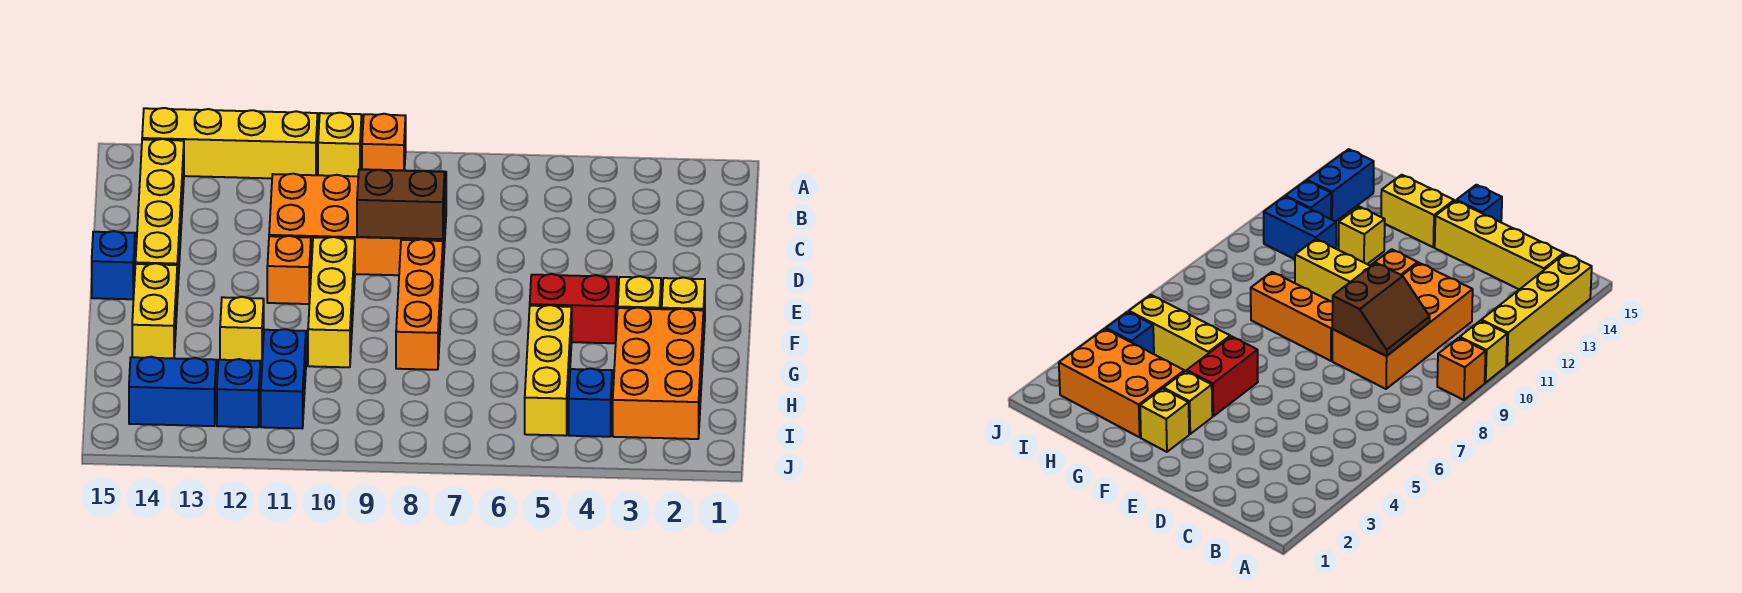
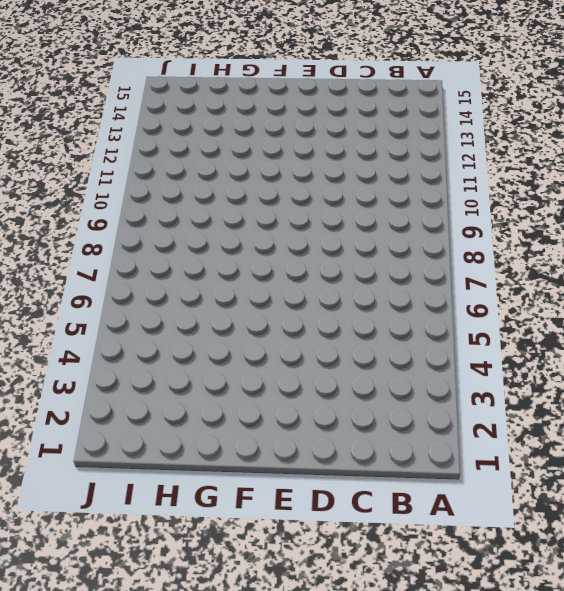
none -> orange 1x1 brick [362,114,406,170]
none -> yellow 1x1 brick [318,113,362,176]
none -> yellow 1x4 brick [142,108,318,178]

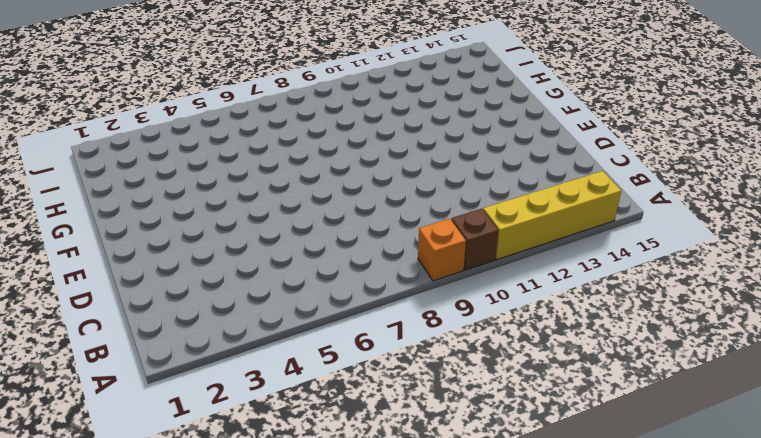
brown 1x1 brick [452,209,499,270] -> yellow 1x1 brick [318,113,362,176]
none -> yellow 1x4 brick [136,139,184,298]
none -> orange 2x4 brick [269,174,446,275]
none -> orange 1x3 brick [396,239,443,370]

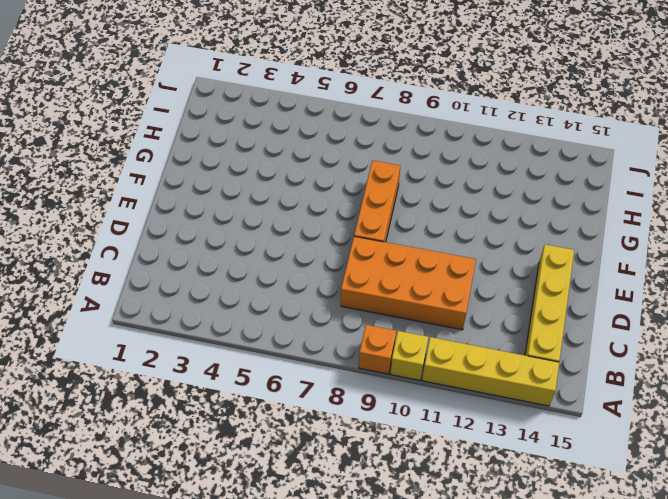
none -> yellow 1x3 brick [308,237,355,367]
none -> orange 1x1 brick [267,236,311,304]
none -> blue 1x1 brick [92,231,135,299]

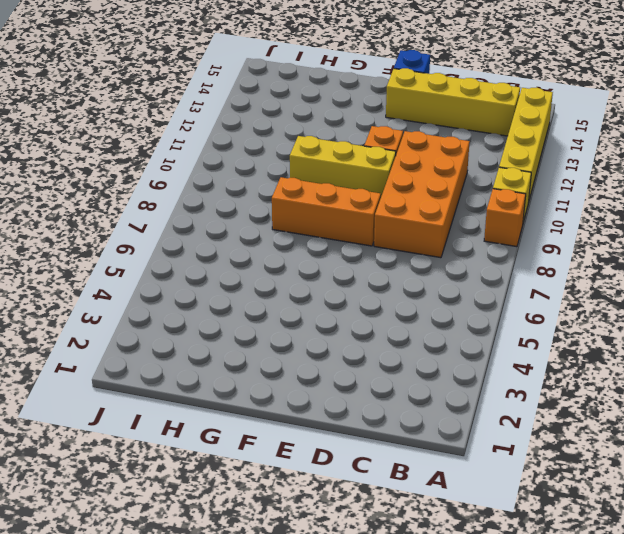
none -> yellow 1x1 brick [662,278,705,345]
none -> yellow 1x1 brick [618,276,661,309]
none -> red 1x2 brick [530,274,617,343]

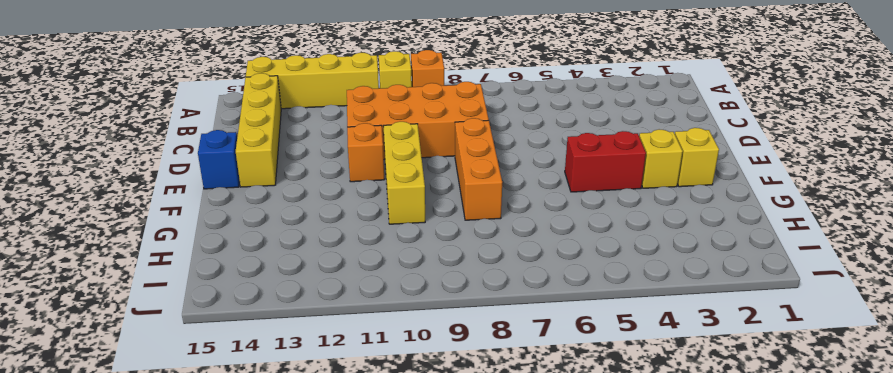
none -> yellow 1x2 brick [132,263,177,358]
none -> orange 2x3 brick [613,307,703,439]
none -> yellow 1x3 brick [525,305,572,436]

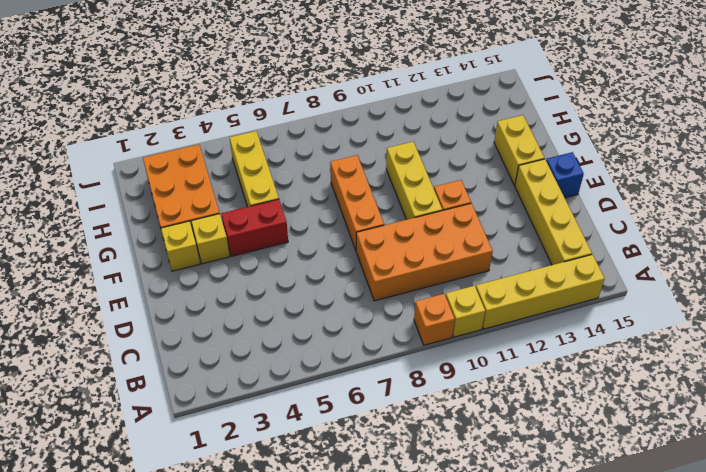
none -> yellow 1x1 brick [220,297,264,365]
none -> blue 1x2 brick [261,329,306,428]
none -> blue 1x1 brick [569,369,612,437]

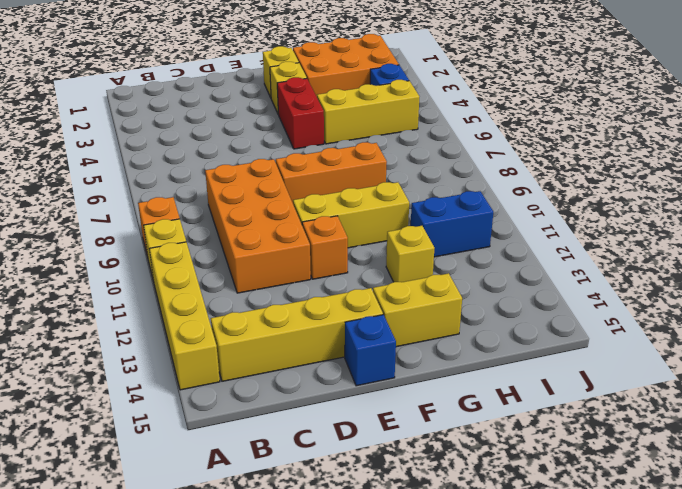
none -> blue 1x1 brick [217,359,260,427]
none -> blue 1x2 brick [129,357,216,426]
none -> brown 2x2 slope [357,169,446,239]

